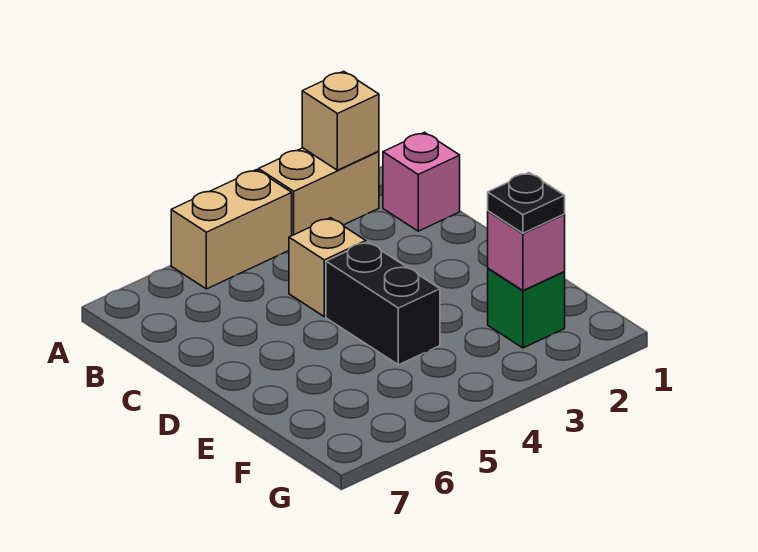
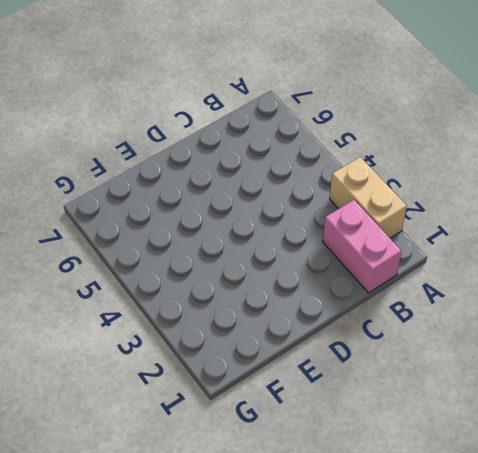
pink 1x2 brick [323,200,401,293] -> pink 1x1 brick [383,132,460,231]
none -> tan 1x2 brick [171,170,292,289]
none -> tan 1x1 brick [289,218,366,317]

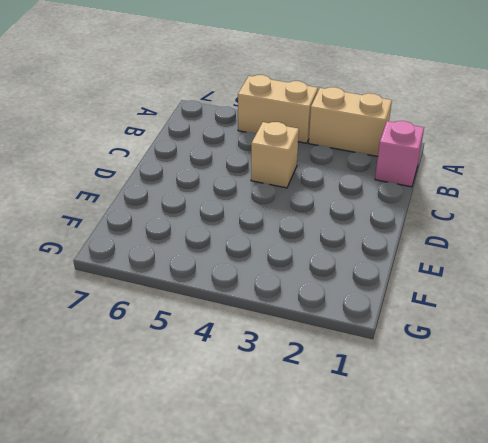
none -> black 1x2 brick [326,242,440,365]
none -> green 1x1 brick [488,268,565,348]

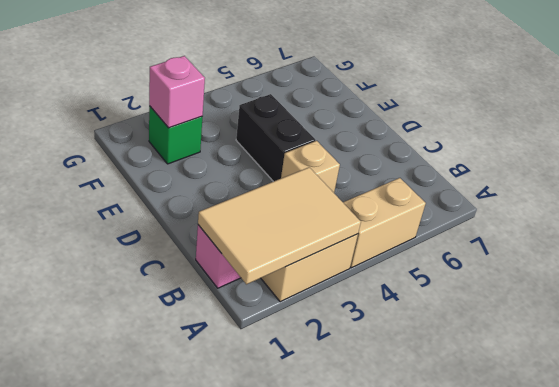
tan 2x3 tile [198,167,361,284] -> tan 1x1 brick [302,71,379,170]
none -> black 1x1 plate [488,173,565,233]

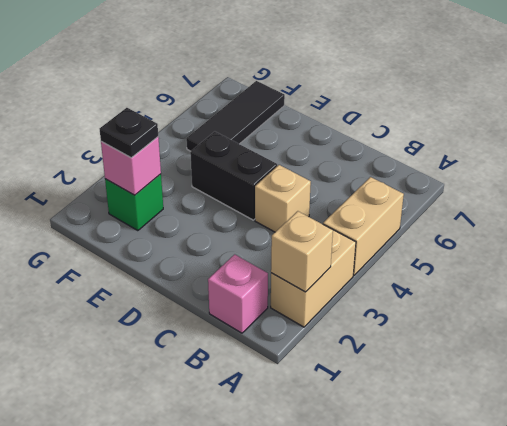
black 1x3 tile [186,81,285,151] -> none

